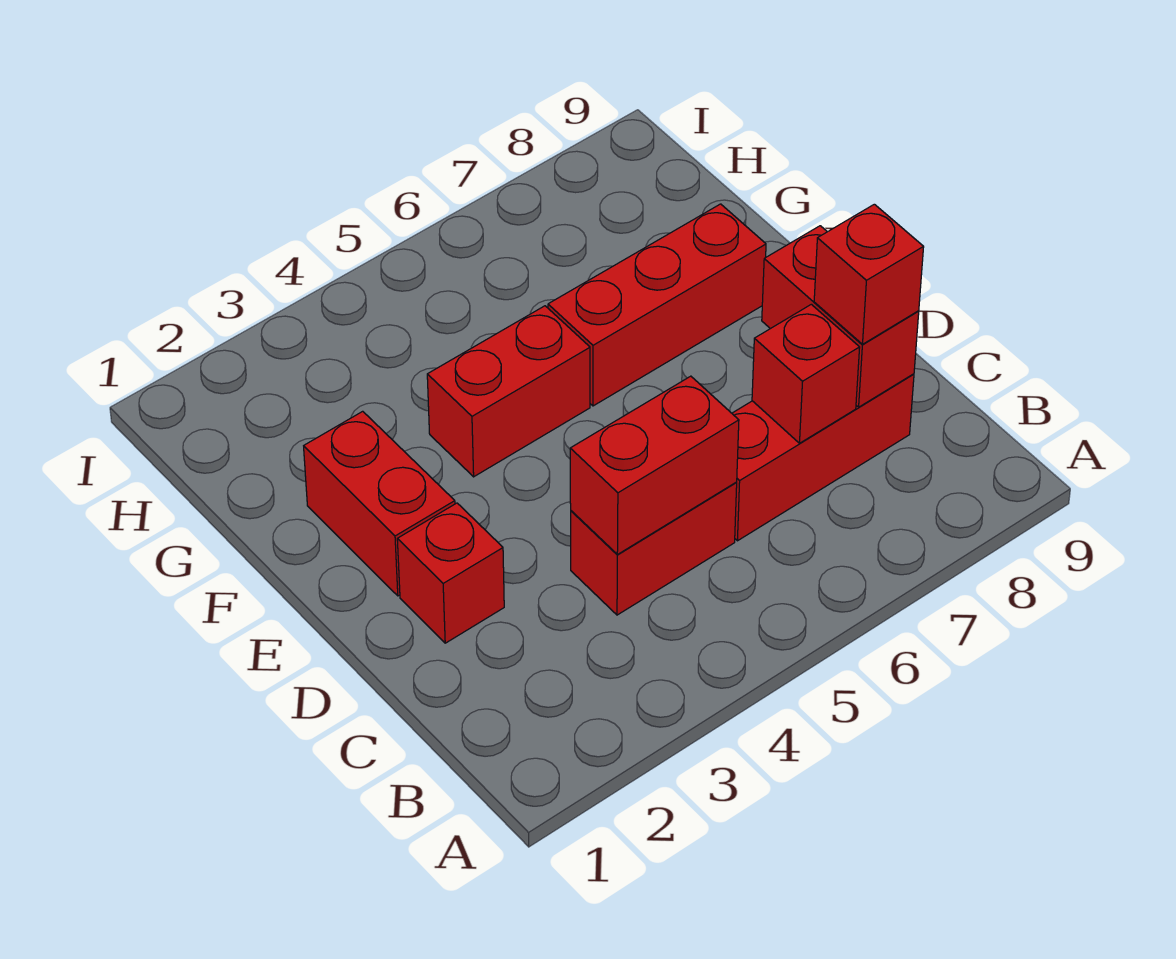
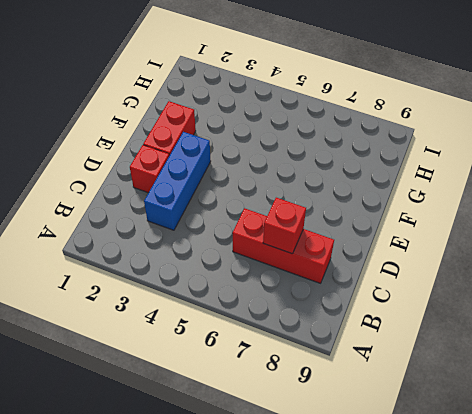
blue 1x3 brick [144,132,211,230] -> none
none -> red 1x2 brick [571,483,737,615]
none -> red 1x2 brick [427,306,590,477]

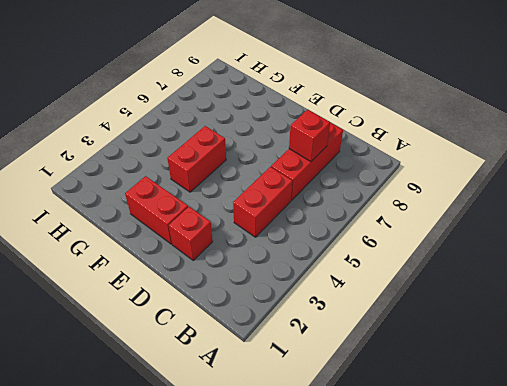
none -> red 1x3 brick [548,204,766,406]
none -> red 1x2 brick [570,376,739,554]

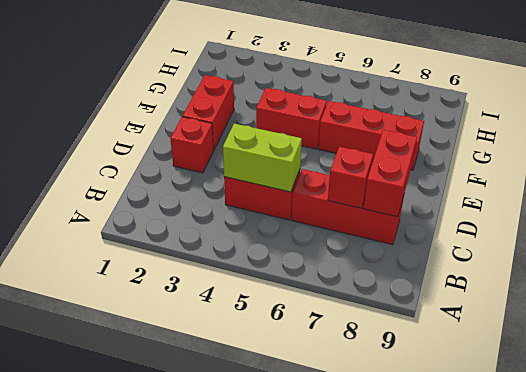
lime 1x2 brick [223,124,302,192] -> red 1x2 brick [570,376,739,554]
none -> red 1x1 brick [814,204,924,344]

